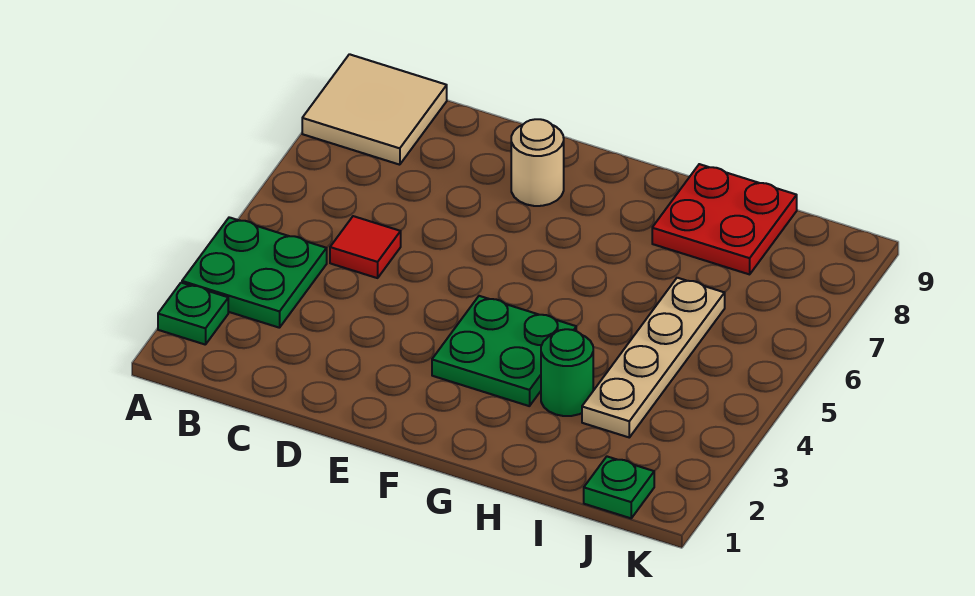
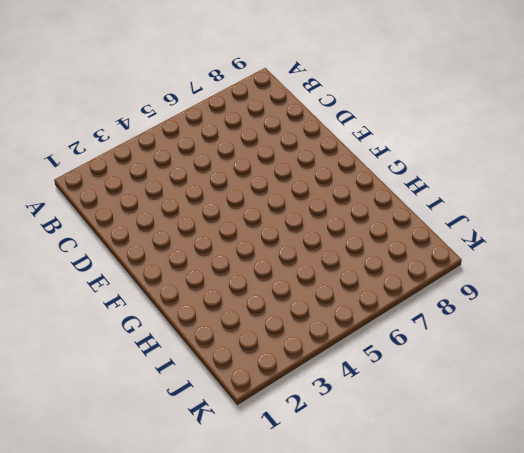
none -> green 1x1 plate [158,283,228,345]
none -> green 2x2 plate [182,217,327,328]

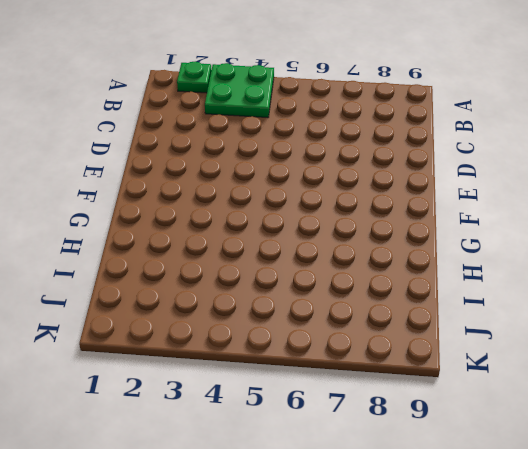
none -> tan 2x2 tile [302,54,447,165]
none -> red 1x1 tile [330,216,401,278]

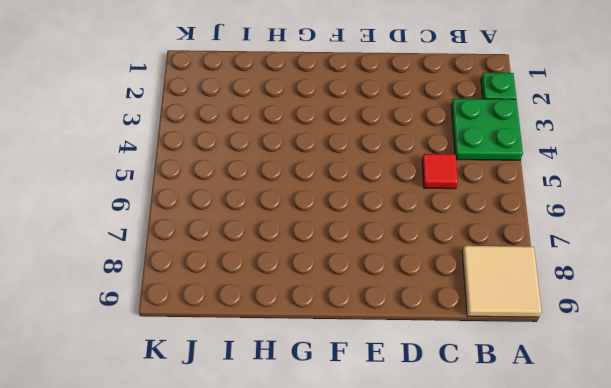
none -> tan 1x1 round brick [511,119,564,206]
none -> green 2x2 plate [432,296,576,406]

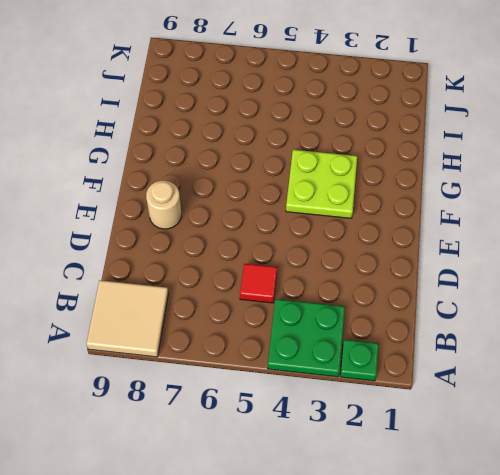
lime 2x2 plate [286,150,357,218] -> green 2x2 plate [432,296,576,406]
none -> green 1x1 round brick [541,329,593,416]
none -> red 2x2 plate [652,164,797,274]

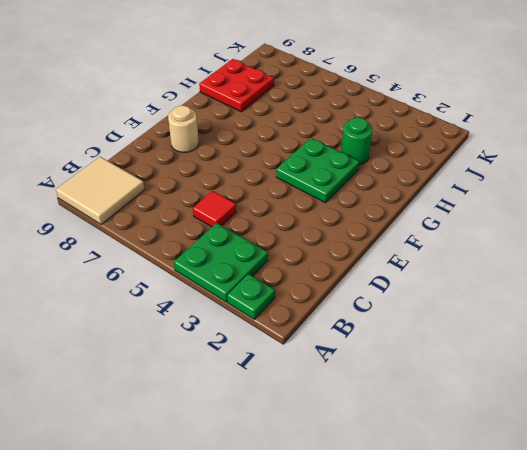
none -> tan 1x4 plate [582,278,725,437]
none -> green 1x1 plate [584,457,654,518]

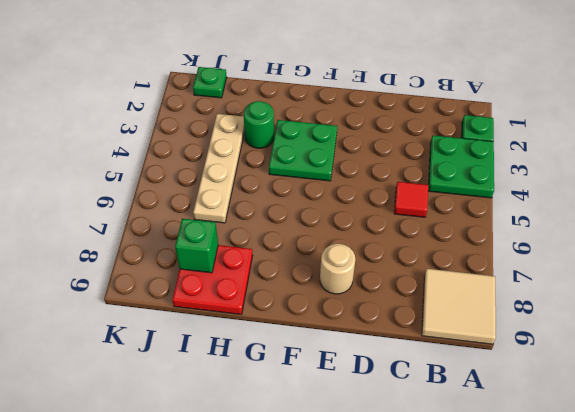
green 1x1 brick [175,218,218,273] -> none

